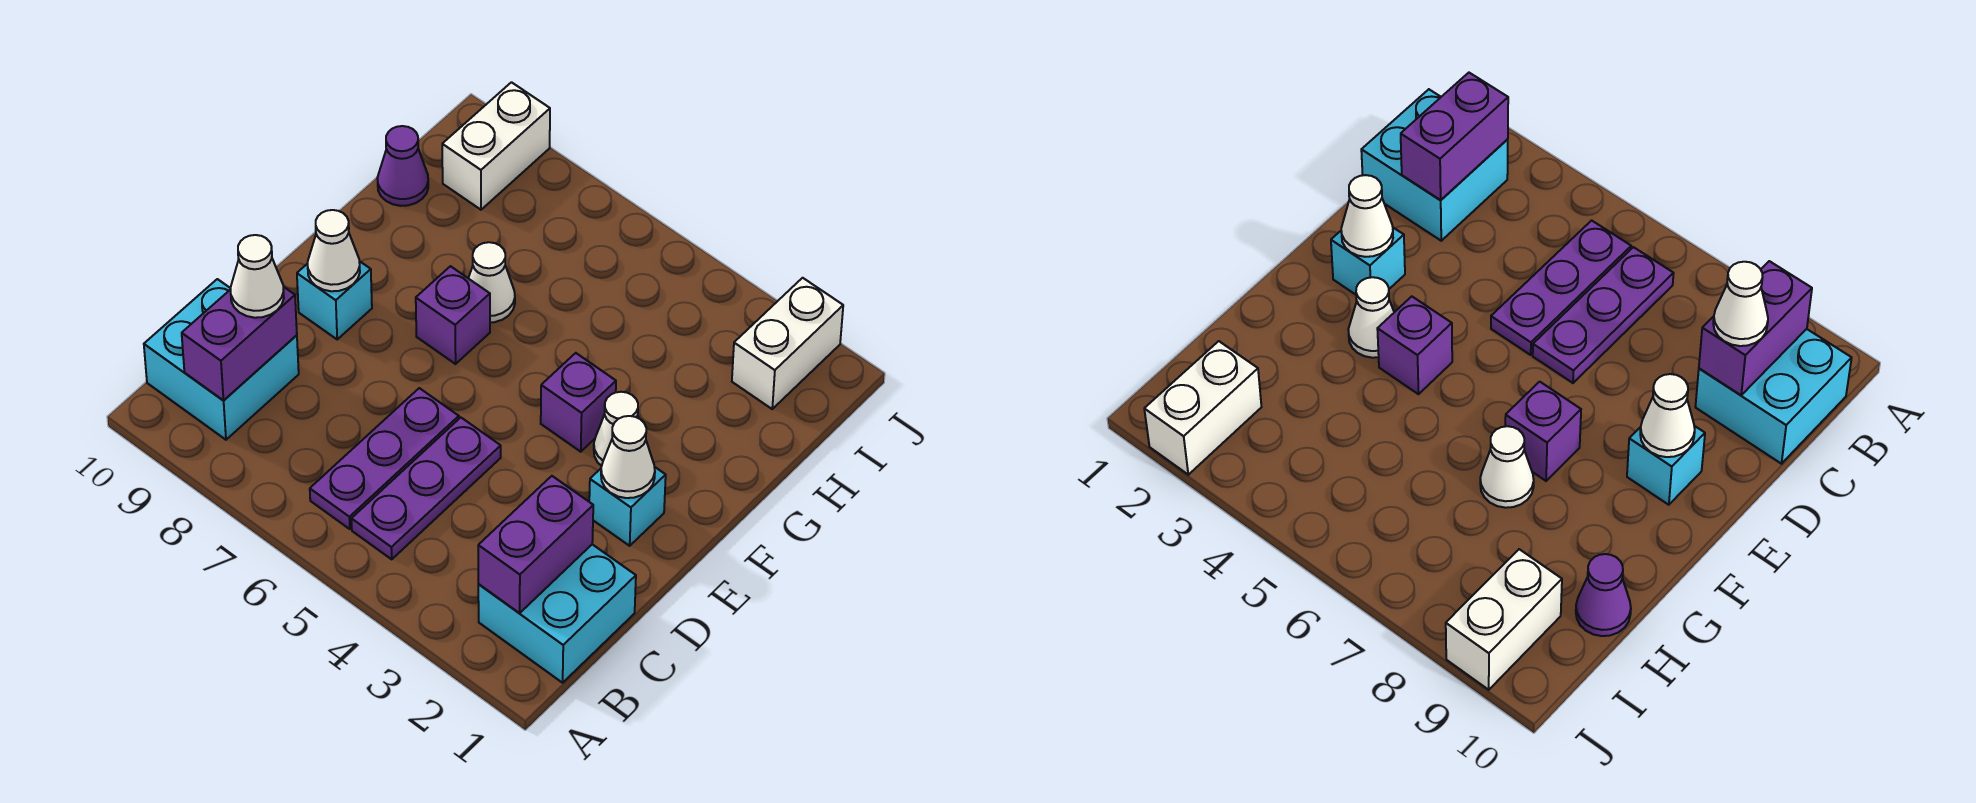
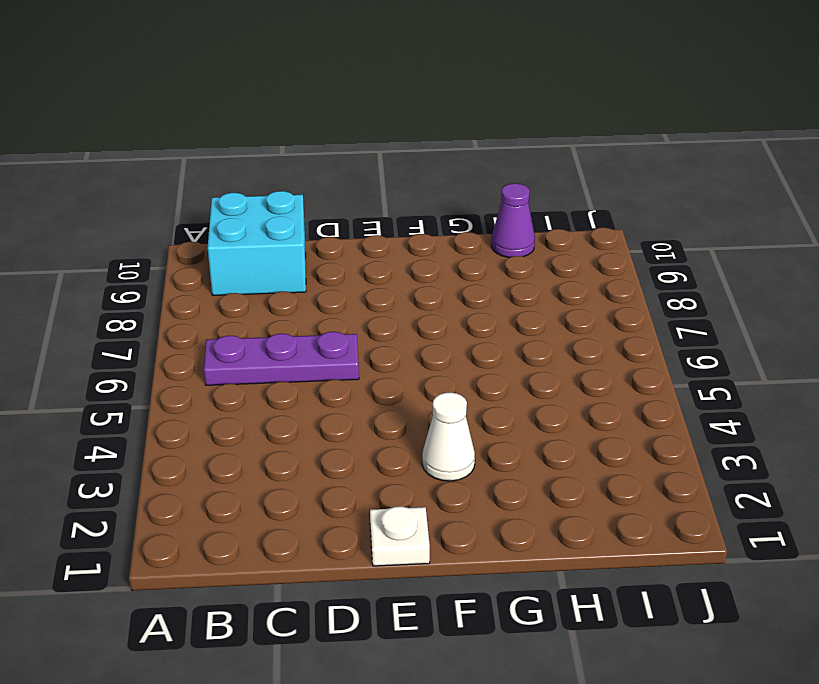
white 1x1 plate [370,506,430,566] -> none
none -> cyan 2x2 brick [478,544,636,683]
none -> purple 1x3 plate [351,418,501,559]
none -> cyan 1x1 brick [589,467,666,546]

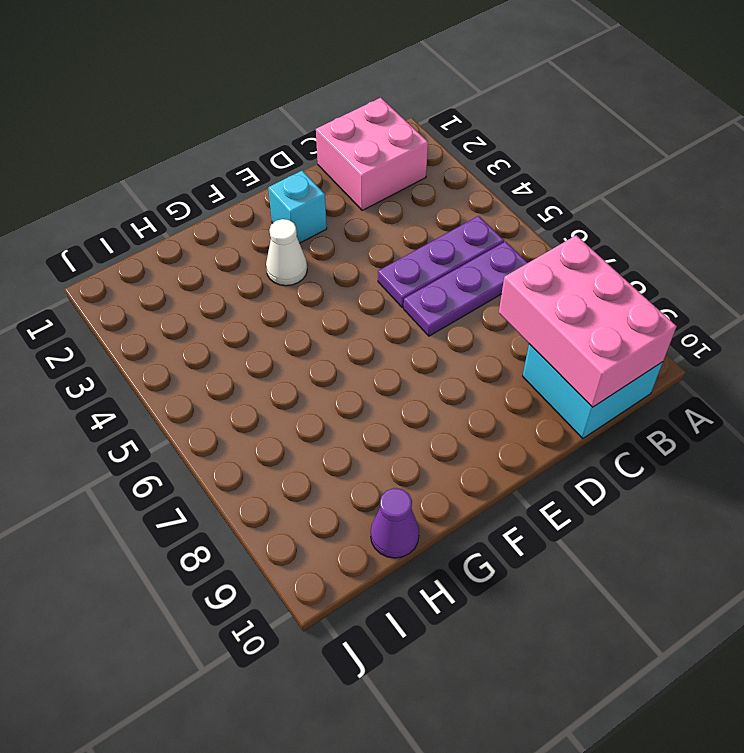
pink 2x2 brick [316,98,428,210] -> cyan 2x2 brick [478,544,636,683]
pink 2x3 brick [499,235,677,407] -> purple 1x2 brick [182,287,297,401]
none -> cyan 1x1 brick [297,261,372,339]
none -> purple 1x1 brick [541,353,616,452]
none -> purple 1x1 brick [416,266,490,364]

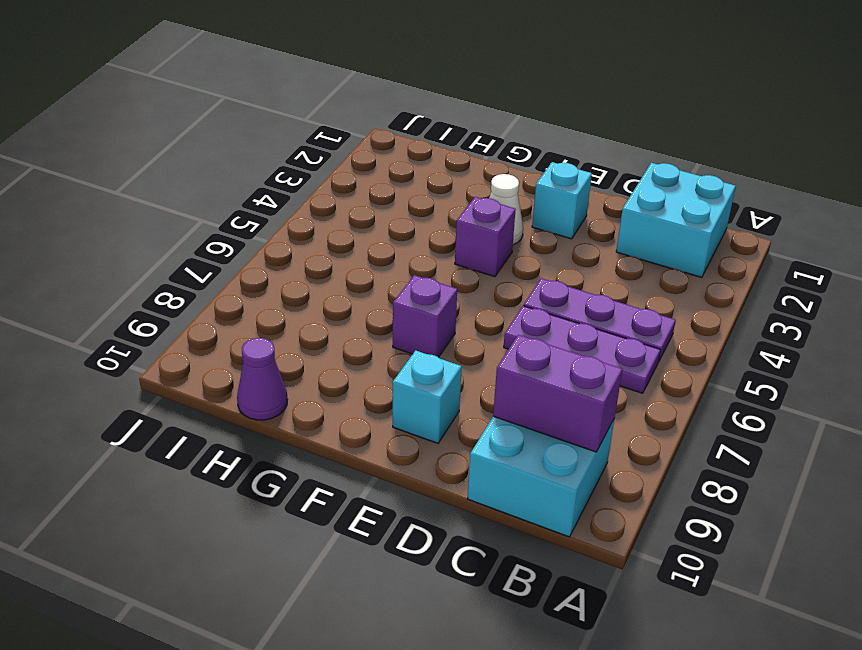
none -> white 1x1 cone [468,242,515,322]
none -> white 1x2 brick [732,278,843,409]
none -> white 1x2 brick [442,82,550,210]

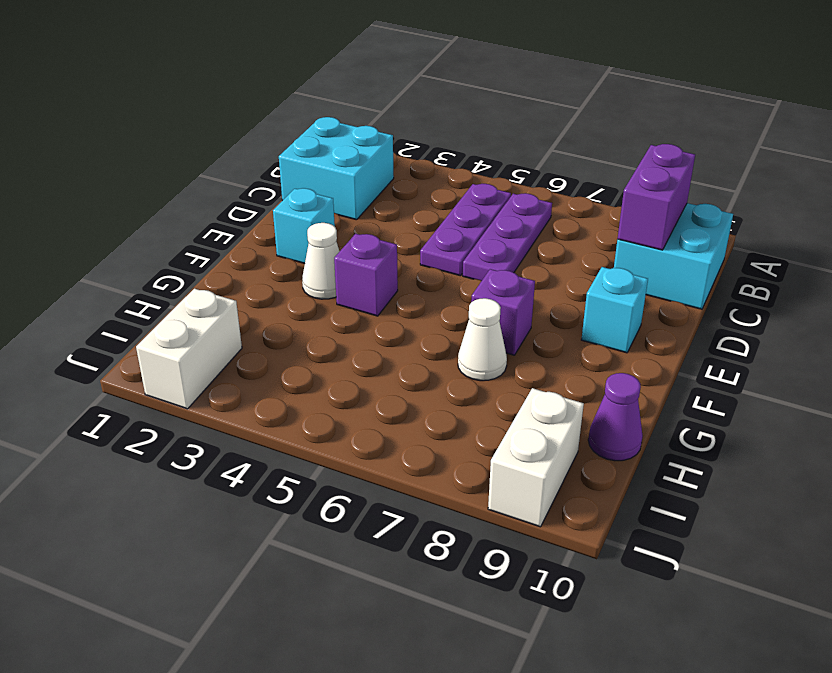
none -> purple 1x2 brick [478,476,593,613]
none -> white 1x1 cone [601,416,655,498]
none -> white 1x1 cone [308,210,360,291]

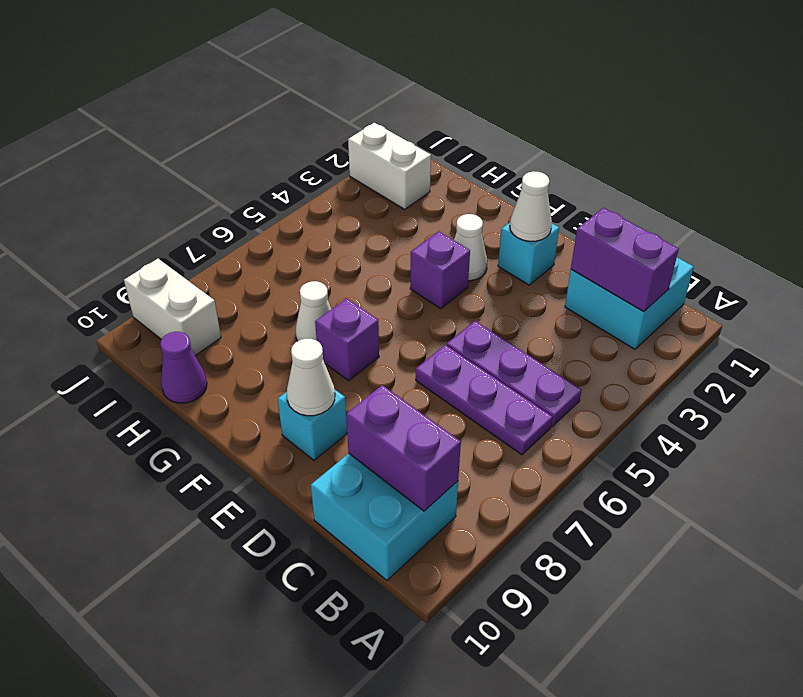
none -> white 1x1 cone [231,235,284,318]

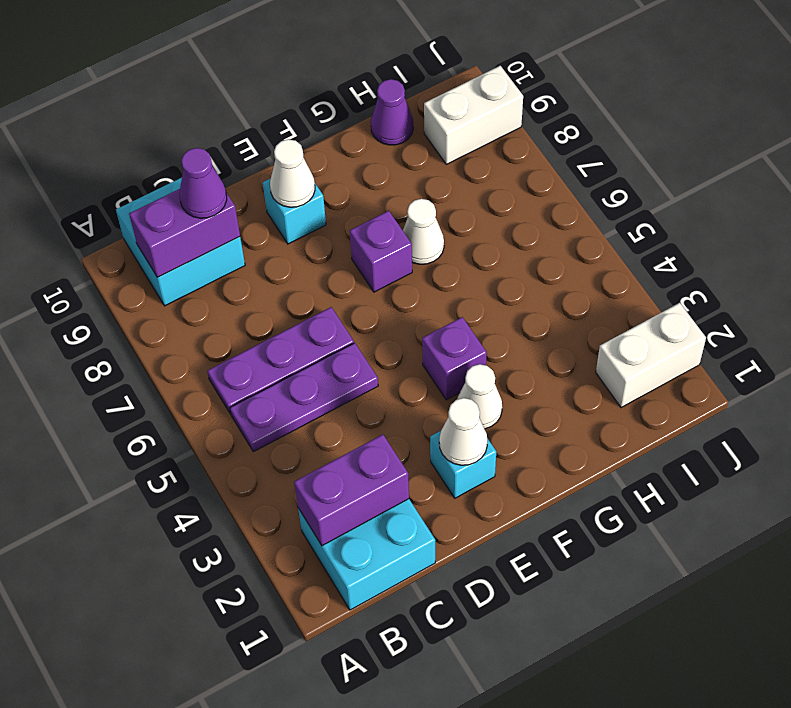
purple 1x1 cone [180,148,227,218] -> white 1x1 cone [231,235,284,318]

